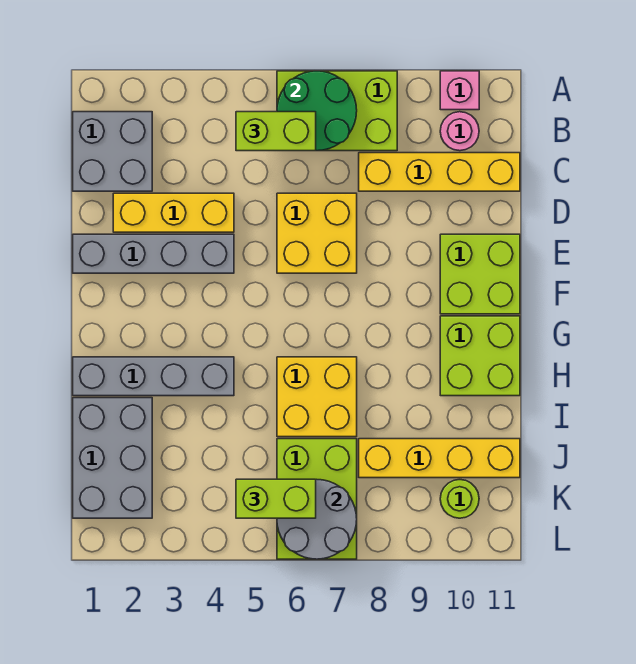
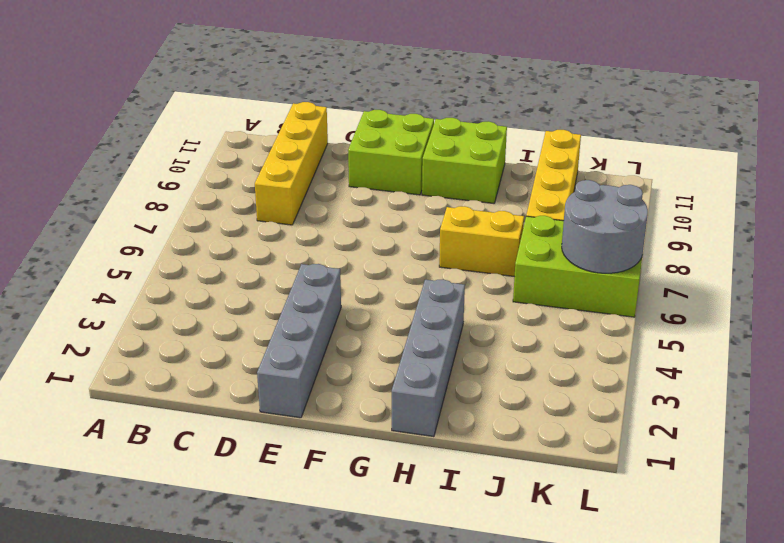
yellow 1x2 brick [439,206,524,277] -> yellow 2x2 brick [277,357,357,437]
none -> lime 2x3 brick [277,71,397,151]
none -> pink 1x1 brick [440,71,479,110]
none -> grey 2x2 brick [73,112,152,191]

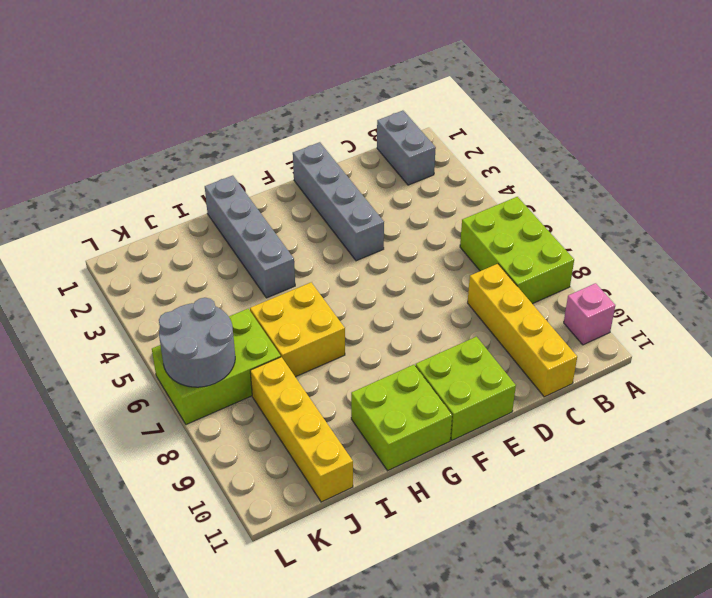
grey 1x2 brick [377,111,436,185] -> grey 2x2 brick [73,112,152,191]
none -> pink 1x1 round brick [440,112,479,151]
none -> yellow 1x3 brick [113,193,234,232]
none -> yellow 2x2 brick [277,193,357,273]

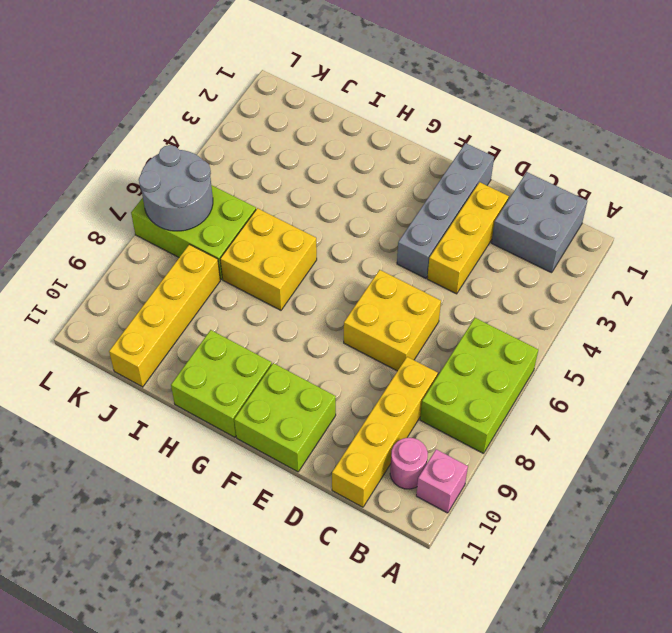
none -> grey 1x4 brick [73,357,234,396]
none -> grey 2x3 brick [73,398,152,518]
none -> lime 1x1 round brick [440,480,479,518]

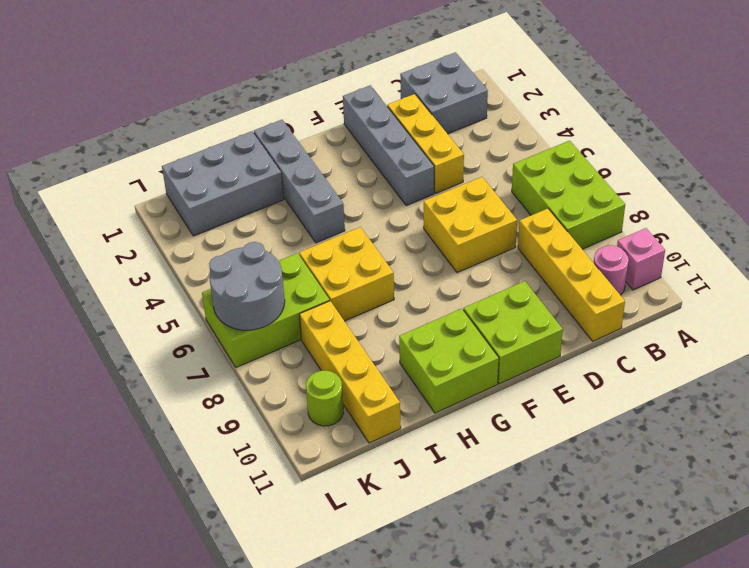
none -> green 2x2 round brick [277,71,357,151]
none -> lime 1x2 brick [236,112,316,151]
none -> lime 1x2 brick [236,479,316,518]

